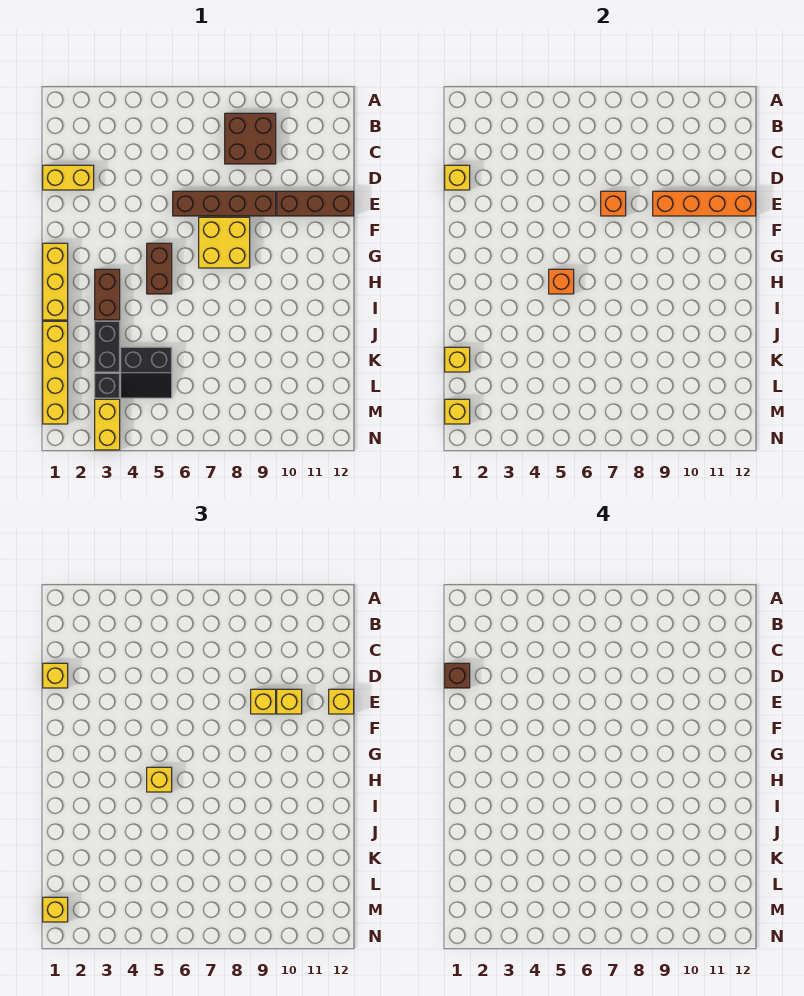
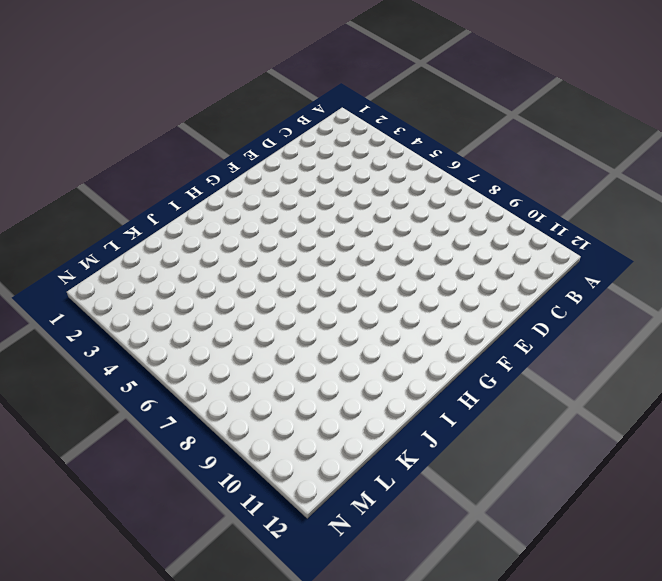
none -> brown 2x2 brick [225,113,276,164]
none -> yellow 1x2 brick [43,165,94,190]
none -> brown 1x4 brick [173,191,276,216]

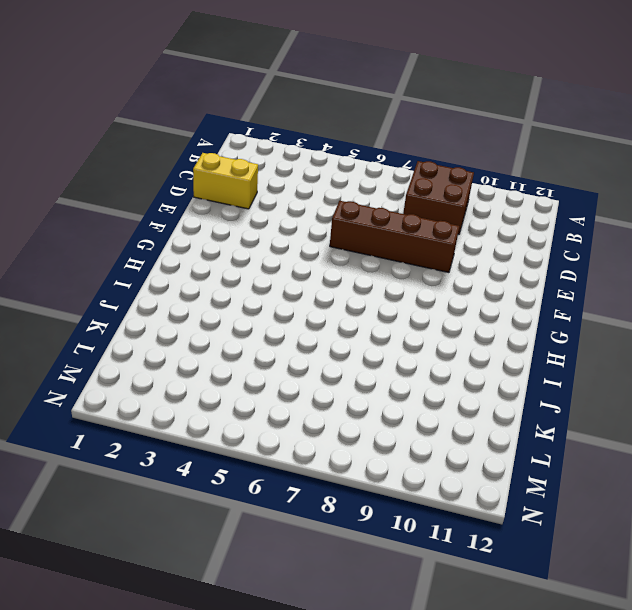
none -> brown 1x3 brick [277,191,354,216]
none -> yellow 2x2 brick [199,217,250,268]
none -> yellow 1x3 brick [43,243,68,320]

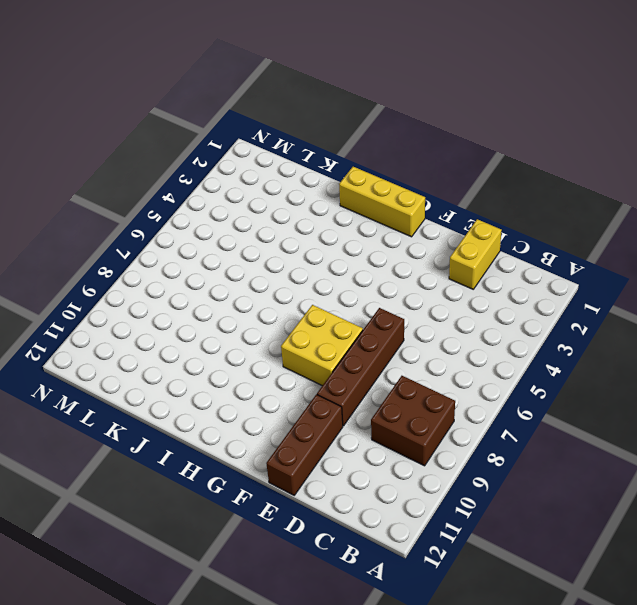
none -> brown 1x2 brick [147,243,172,294]
none -> brown 1x2 brick [95,269,120,320]
none -> yellow 1x4 brick [43,321,68,424]

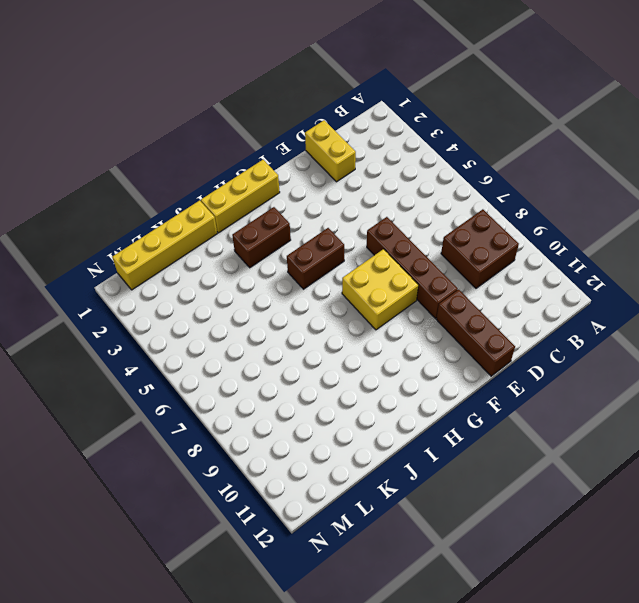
none -> black 1x2 brick [95,321,120,372]
none -> black 2x2 slope [121,347,172,398]
none -> black 1x1 brick [95,373,120,398]

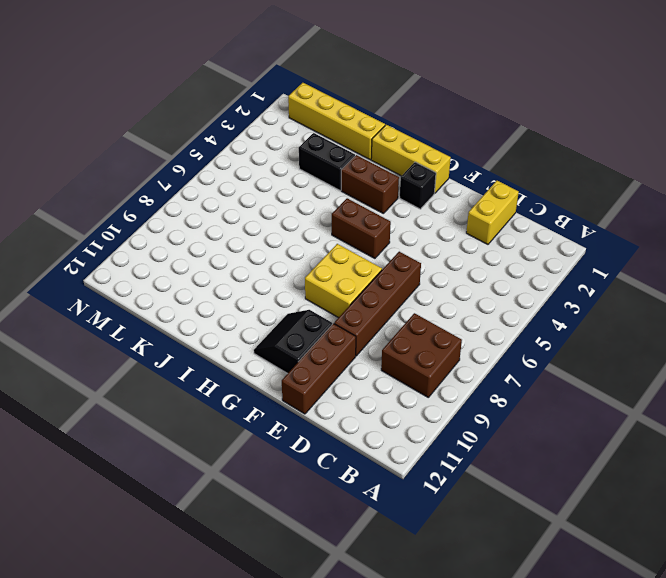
black 2x2 slope [254,310,332,374] -> black 2x2 slope moved to [121,347,172,398]
black 1x1 brick [400,162,436,209] -> black 1x1 brick moved to [95,373,120,398]
none -> yellow 1x2 brick [95,399,120,450]
none -> yellow 1x1 brick [445,165,470,190]
none -> orange 1x1 brick [601,191,626,216]

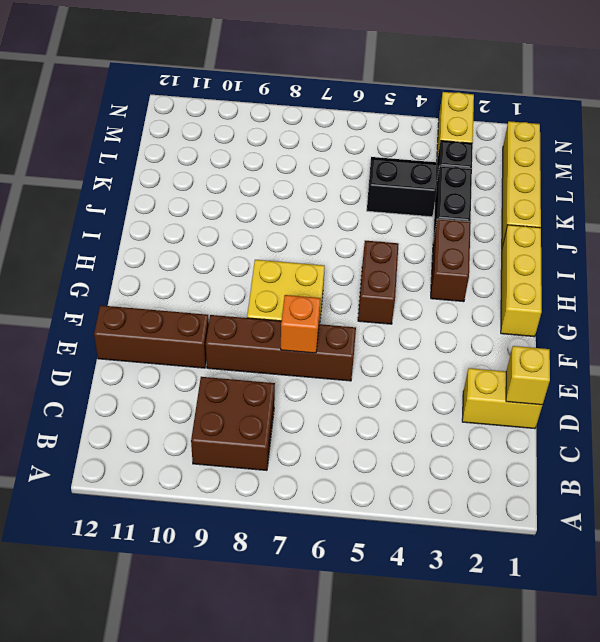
none -> orange 1x4 brick [653,191,756,216]
none -> orange 1x1 brick [549,269,574,294]
none -> yellow 1x1 brick [445,347,470,372]

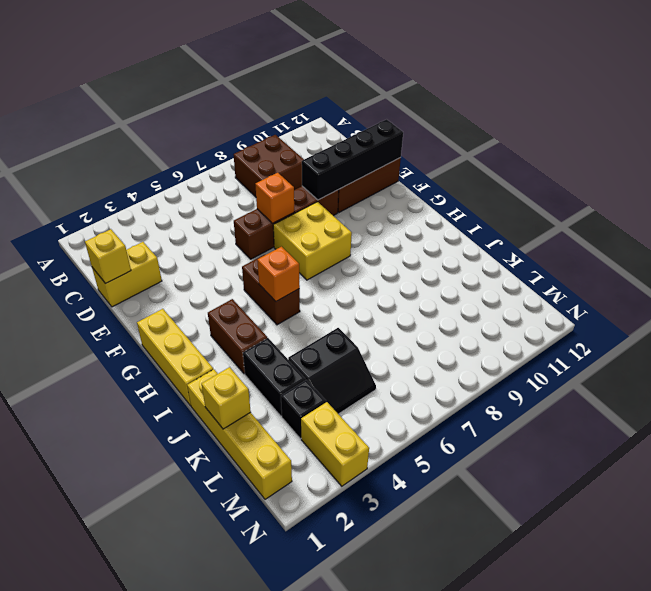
black 1x4 brick [302,119,403,200] -> orange 1x4 brick [653,191,756,216]
none -> yellow 1x1 brick [445,399,470,424]
none -> yellow 1x1 brick [43,663,68,688]
none -> yellow 1x1 brick [251,689,276,714]

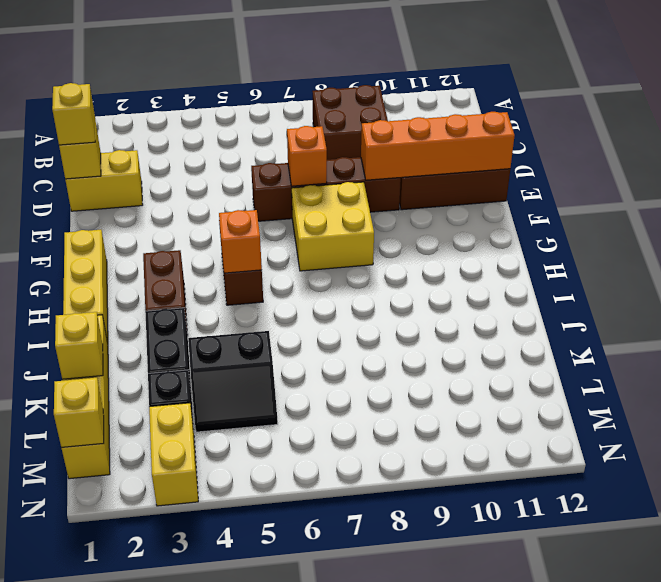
none -> yellow 1x1 brick [251,689,276,714]
none -> yellow 1x1 brick [277,689,302,714]
none -> yellow 1x1 brick [329,689,354,714]

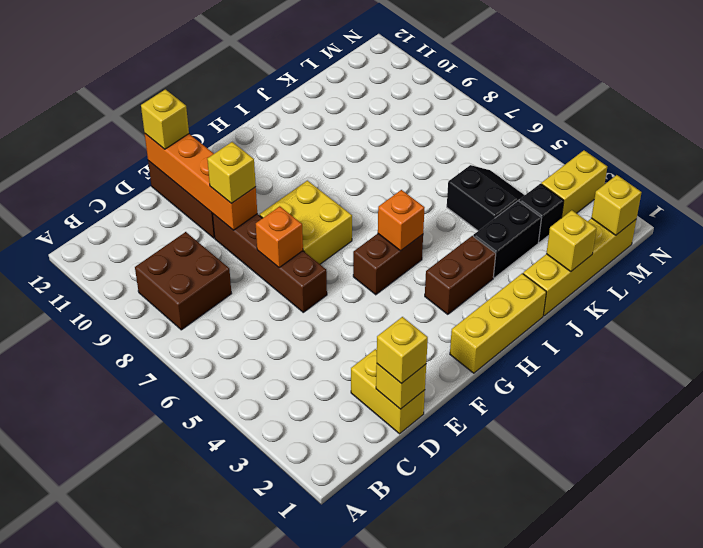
none -> yellow 1x1 brick [277,689,302,714]
none -> yellow 1x1 brick [147,767,172,792]
none -> yellow 1x1 brick [43,897,68,922]

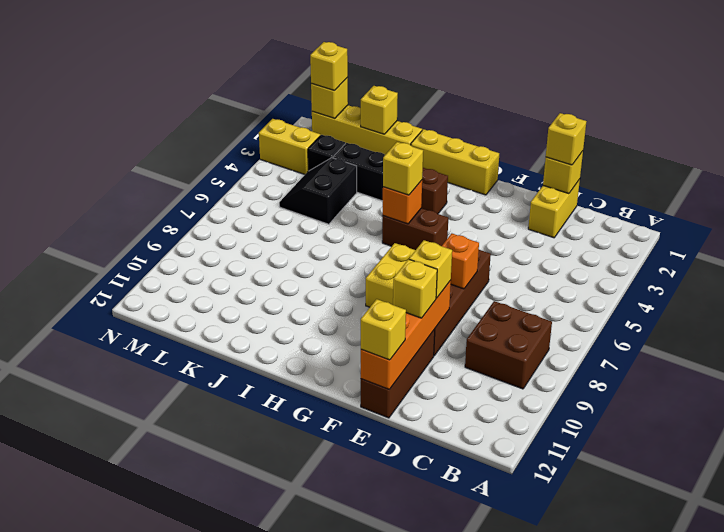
none -> brown 1x1 brick [445,663,470,688]

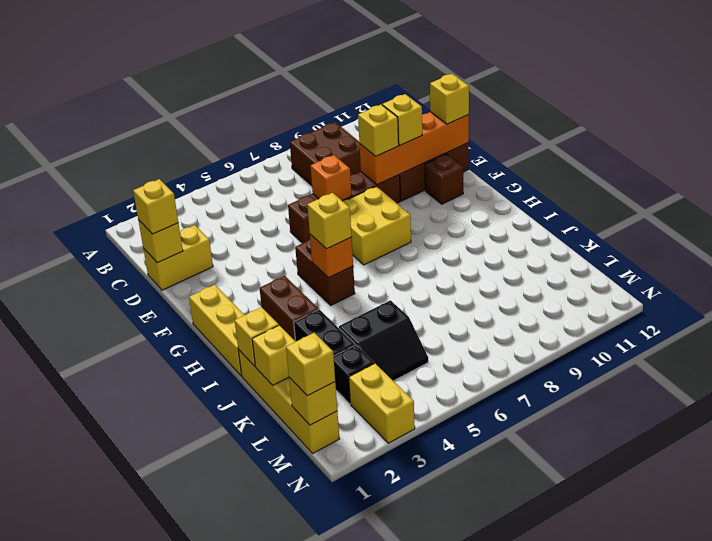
brown 1x1 brick [425,154,464,204] -> brown 1x1 brick moved to [445,663,470,688]
yellow 1x1 brick [235,307,279,366] -> none

